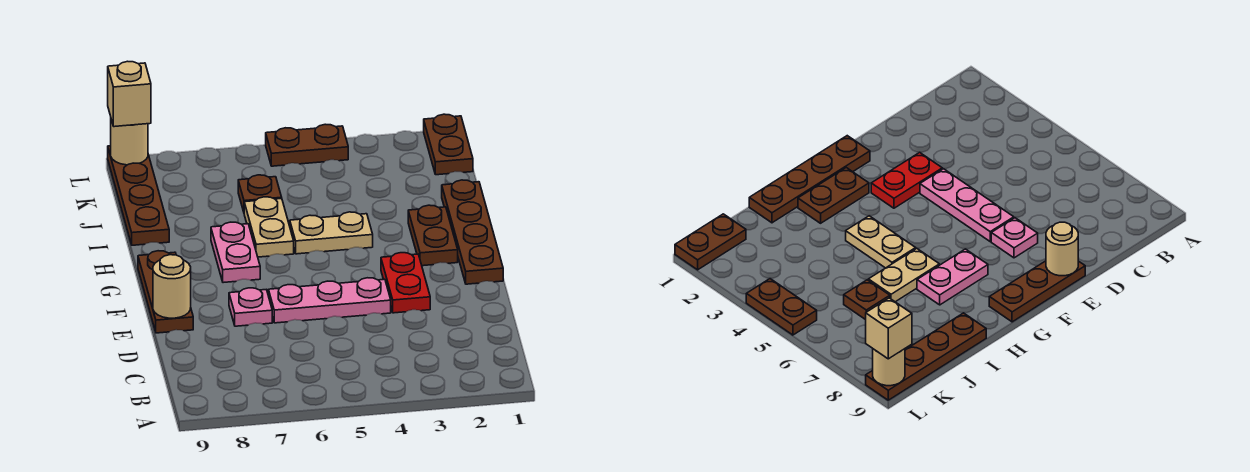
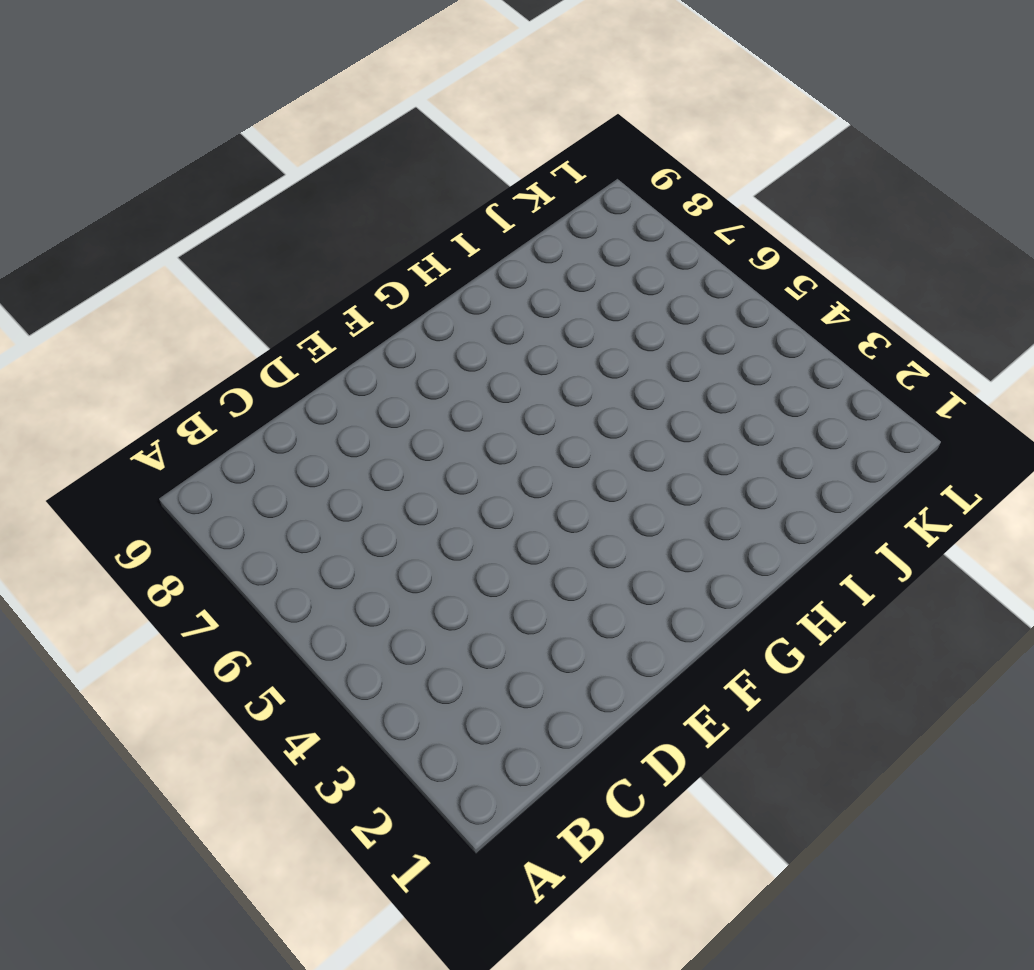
none -> red 1x2 plate [381,253,430,313]
none -> pink 1x3 plate [268,278,391,323]
none -> pink 1x1 plate [229,288,272,326]

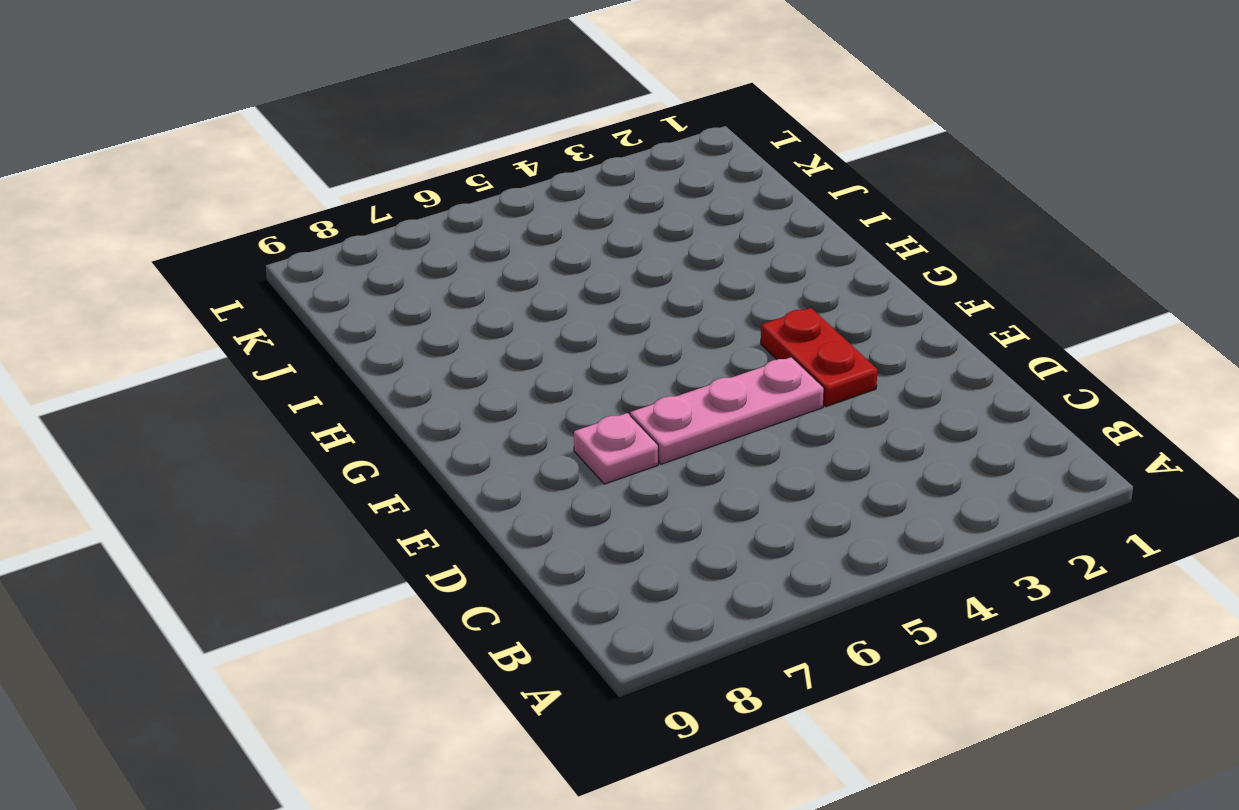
none -> brown 1x3 plate [138,251,193,333]
none -> brown 1x4 plate [442,180,503,284]
none -> brown 1x2 plate [408,205,458,266]

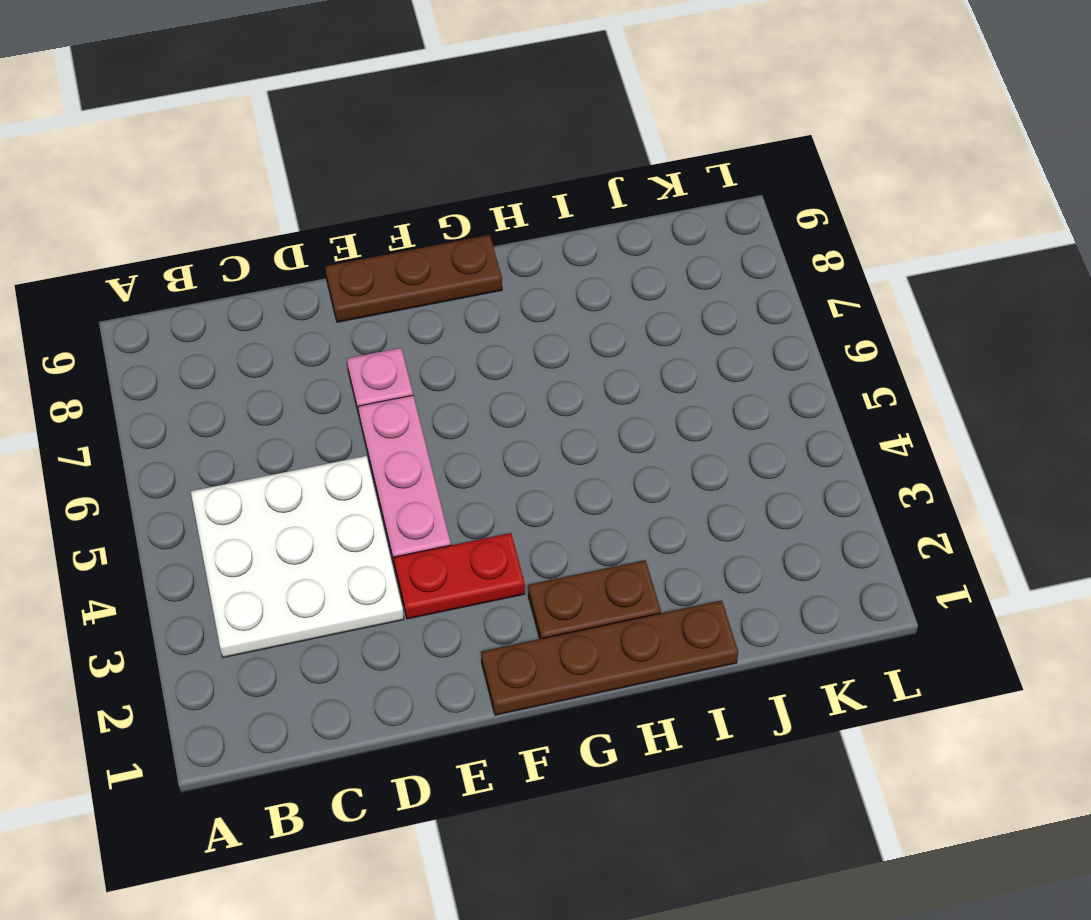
white 3x3 plate [191,456,404,658] -> none
none -> pink 1x2 plate [211,222,260,283]
none -> tan 1x2 plate [290,212,373,254]
none -> tan 1x2 plate [244,197,294,257]

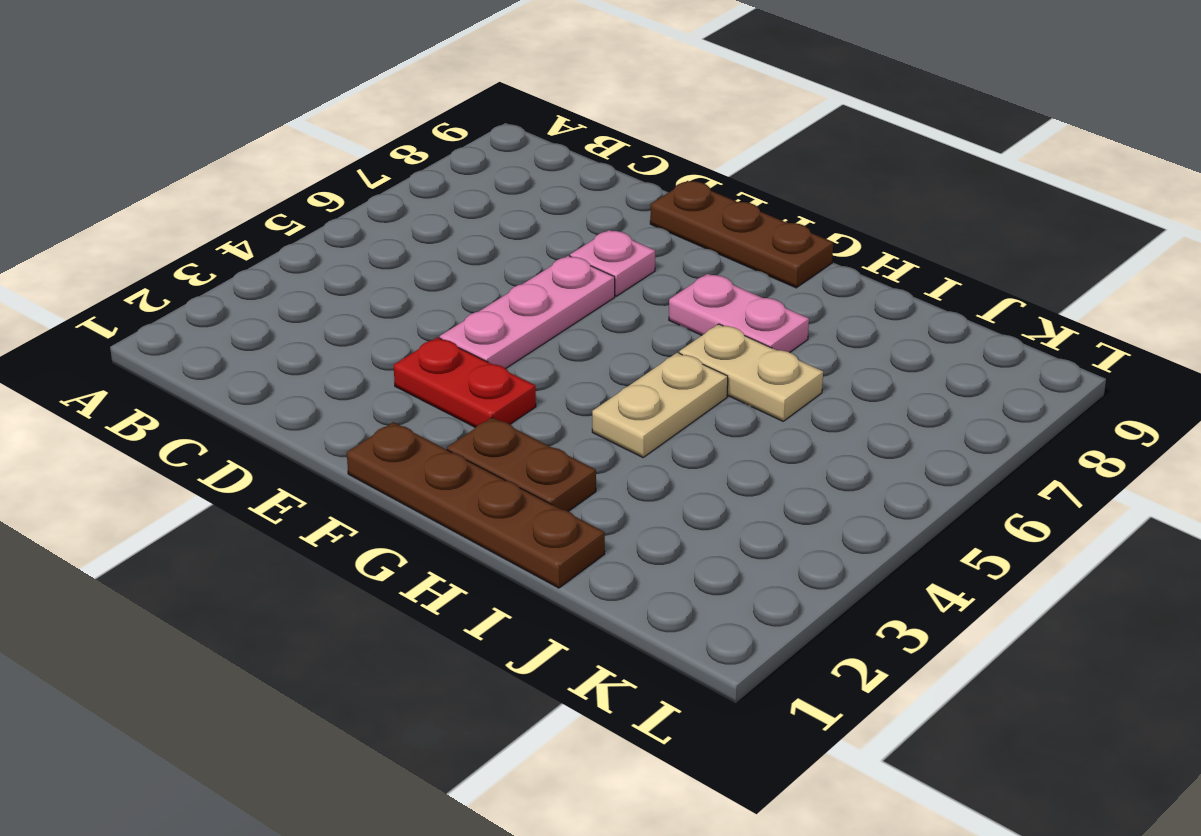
none -> brown 1x4 plate [108,146,169,245]
none -> brown 1x1 plate [238,175,282,212]
none -> brown 1x2 plate [424,114,473,175]

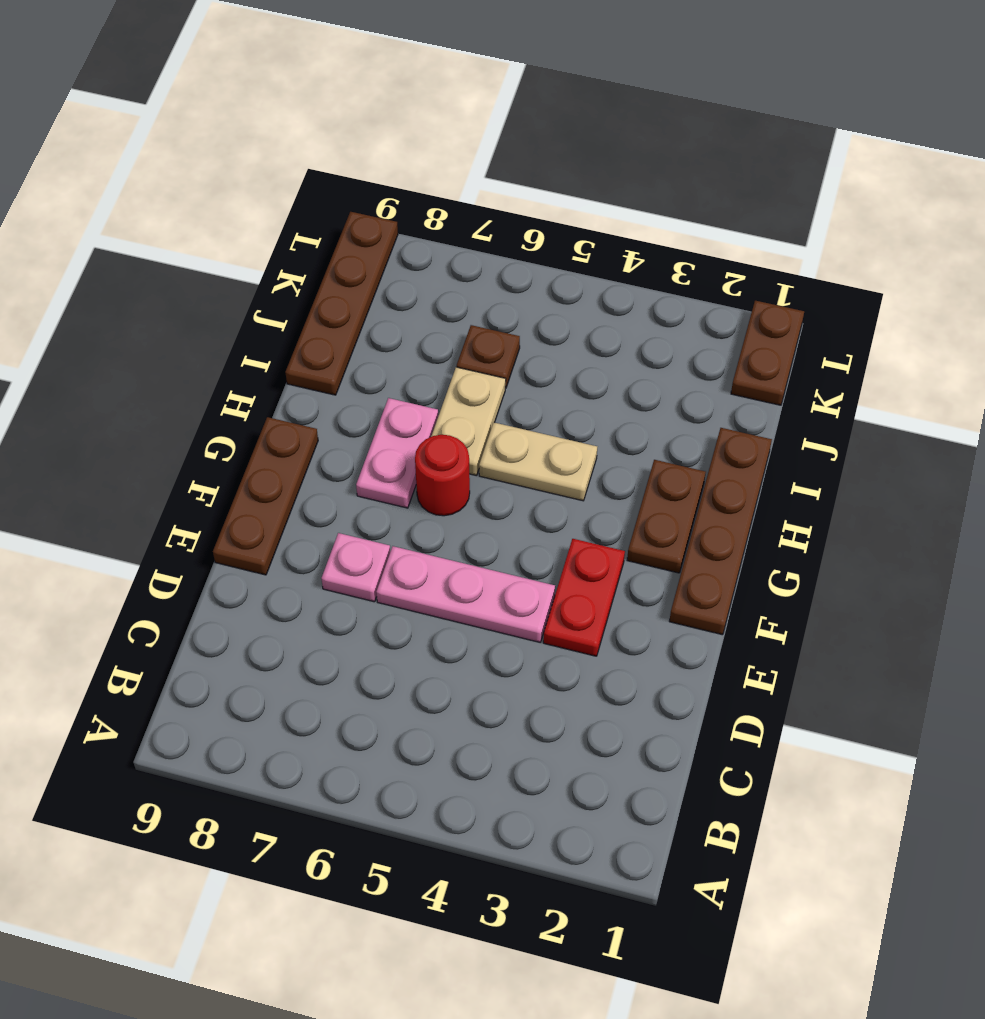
red 1x1 round brick [415,435,470,516] -> none
none -> brown 1x2 plate [266,124,348,166]
none -> tan 1x1 round brick [153,255,191,318]
none -> tan 1x1 round brick [111,120,148,165]

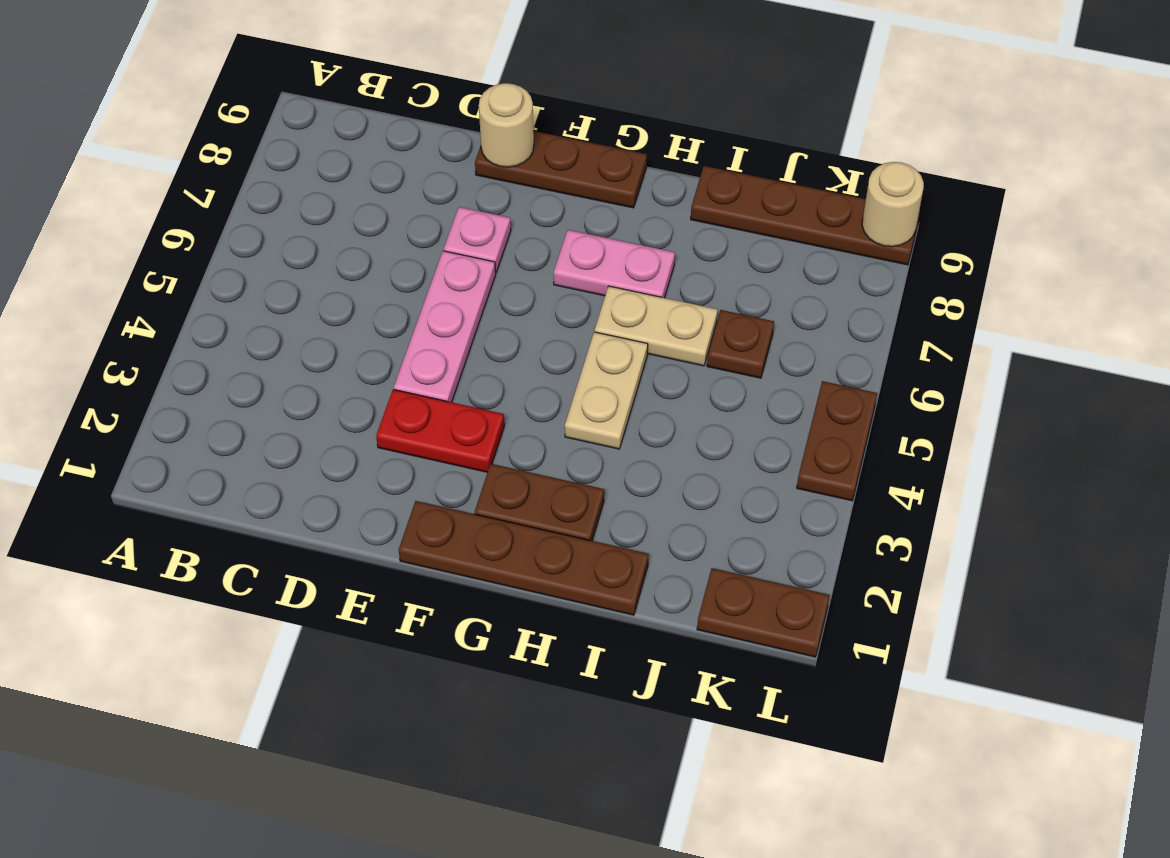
none -> tan 1x1 brick [108,61,151,127]

